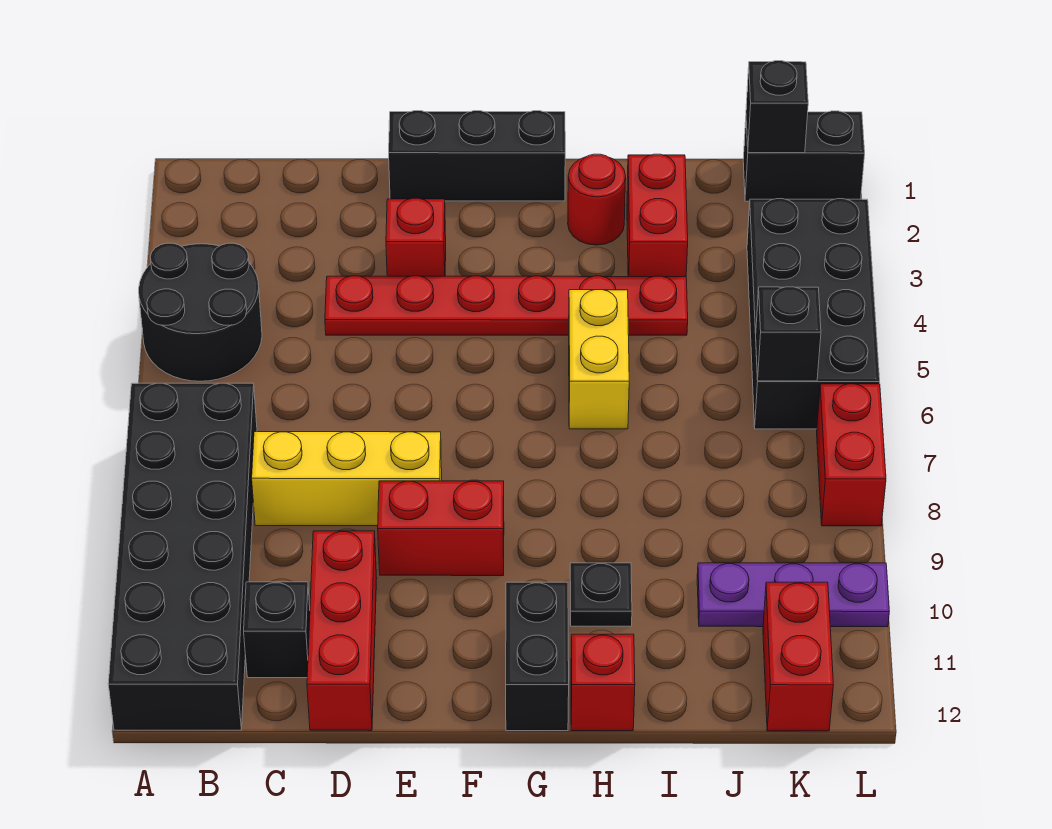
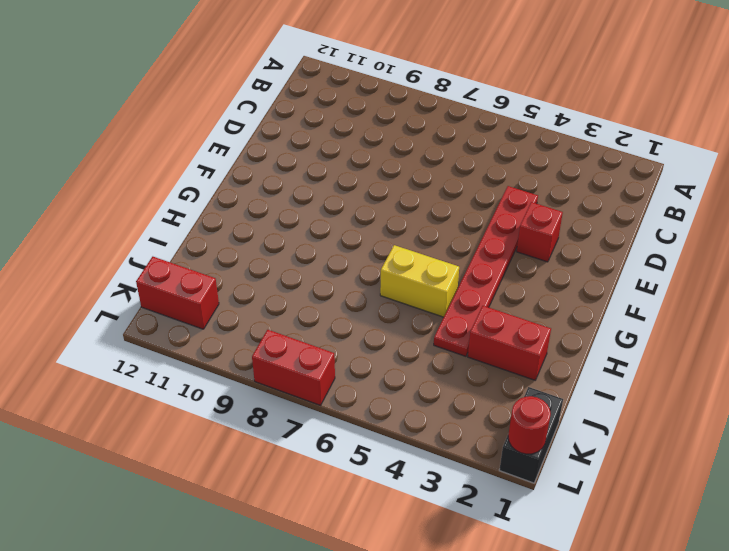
red 1x1 round brick [508,396,551,454] -> red 1x1 round brick moved to [568,154,626,245]
none -> black 2x2 round brick [139,243,262,381]
none -> black 2x6 brick [108,383,257,730]
none -> yellow 1x3 brick [252,432,442,526]

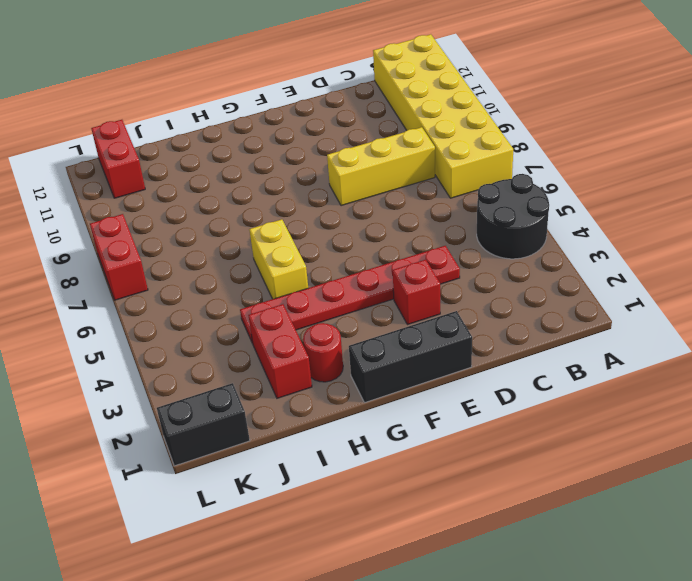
yellow 2x6 brick [373,34,513,198] -> black 2x6 brick [108,383,257,730]
none -> black 1x1 brick [244,582,310,678]
none -> red 1x3 brick [307,531,377,731]
none -> red 1x2 brick [378,481,504,576]

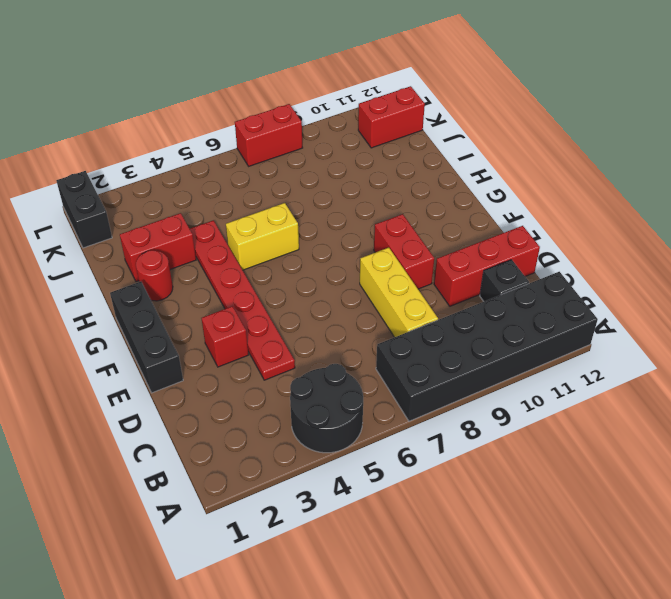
none -> black 1x2 brick [506,582,569,731]
none -> black 1x1 plate [570,563,632,626]
none -> red 1x1 brick [571,634,635,731]

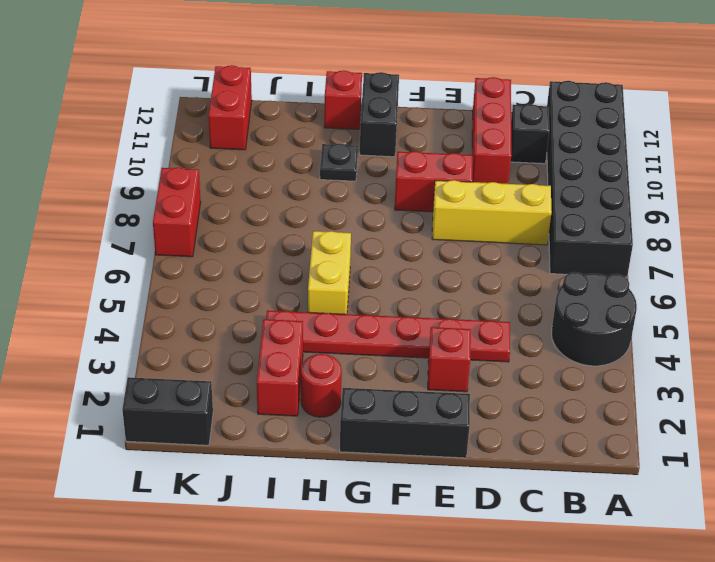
none -> purple 1x3 plate [697,563,890,627]
none -> black 2x4 brick [747,199,880,429]
none -> black 1x1 brick [746,61,808,153]

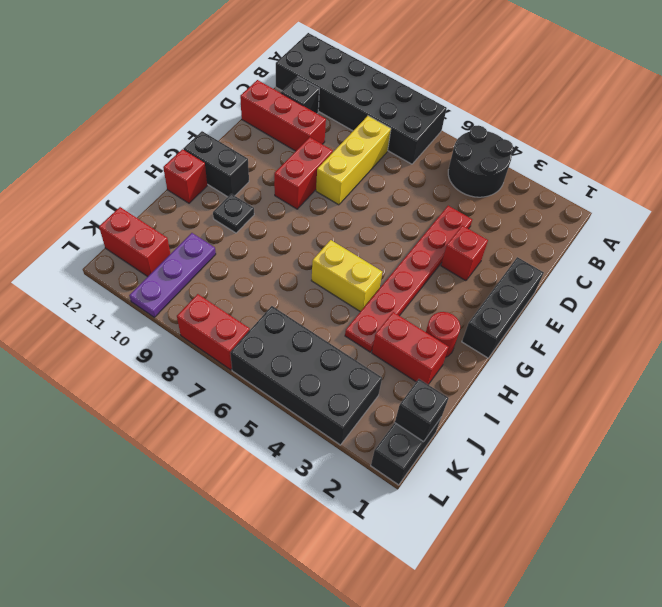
none -> black 1x1 brick [756,287,821,381]

